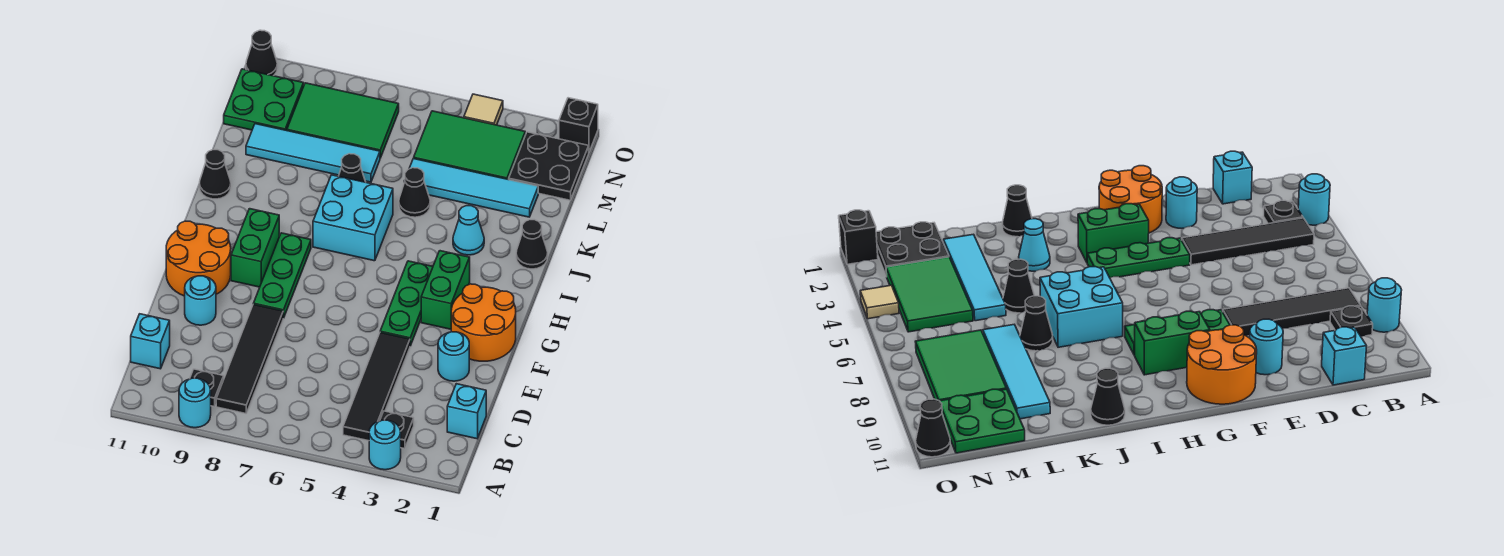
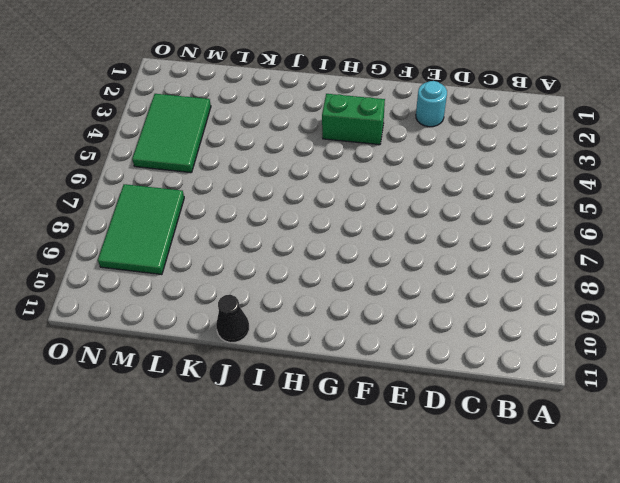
none -> cyan 1x1 round brick [369,420,401,470]
none -> cyan 1x1 round brick [179,378,211,428]
none -> black 1x1 plate [380,411,414,449]
none -> black 1x4 tile [343,333,410,441]

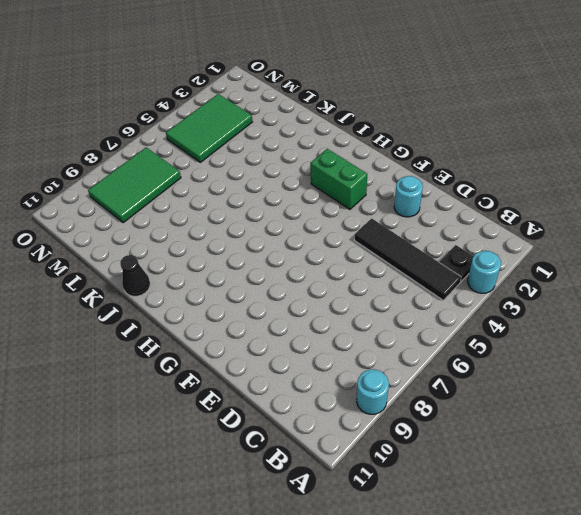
none -> black 1x4 tile [216,305,283,414]
none -> black 1x1 plate [190,369,224,407]
none -> cyan 1x1 brick [447,384,486,439]
none -> cyan 1x1 brick [131,314,170,369]

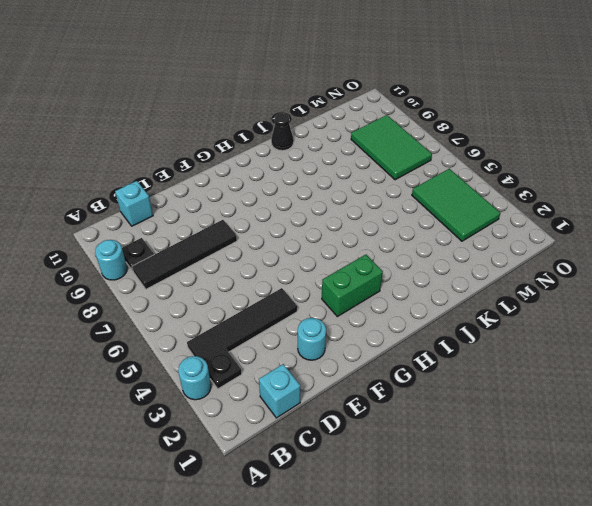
none -> cyan 1x1 round brick [185,276,216,325]
none -> orange 2x2 round brick [451,284,516,361]
none -> green 1x3 plate [380,261,433,346]
none -> green 1x3 plate [253,233,311,318]

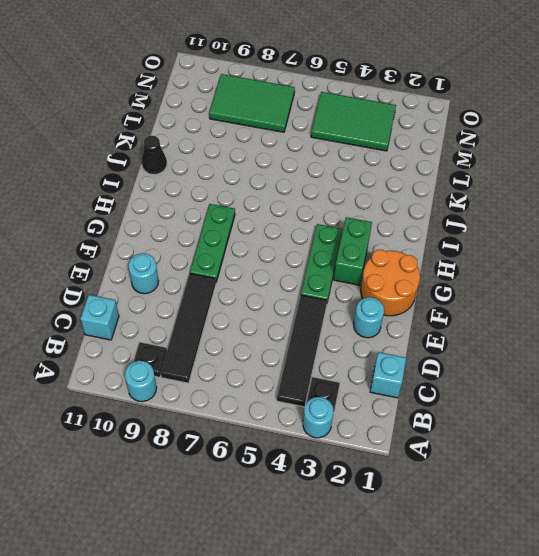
none -> orange 2x2 round brick [166,221,231,296]
none -> green 1x2 brick [231,209,279,287]
none -> cyan 2x2 brick [313,175,393,261]
none -> black 1x1 cone [516,220,548,269]

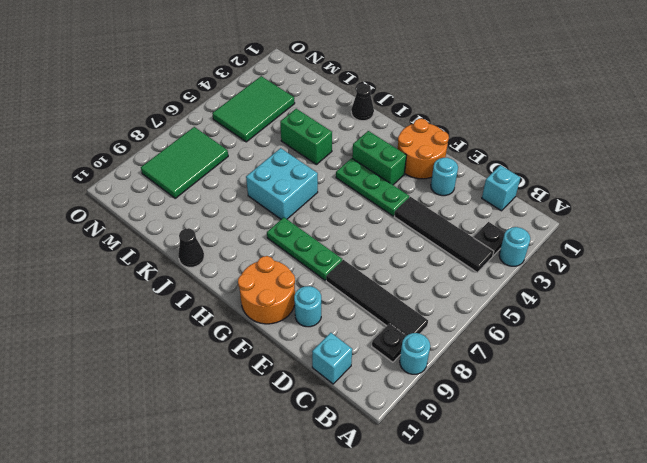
green 1x2 brick [280,109,332,165] -> green 1x2 brick moved to [231,209,279,287]
none -> cyan 1x1 cone [453,206,484,255]
none -> black 1x1 cone [399,168,430,217]
none -> black 1x1 cone [339,154,365,182]
none -> cyan 1x4 tile [409,159,538,217]

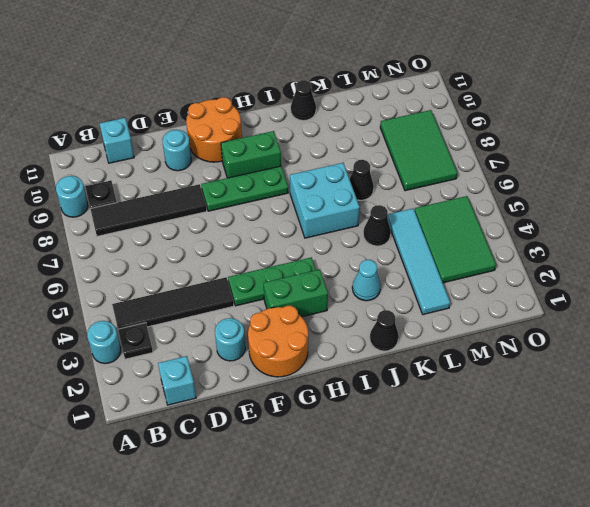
none -> cyan 1x4 tile [246,124,380,182]
none -> black 2x2 plate [509,132,589,200]
none -> green 2x2 plate [224,69,304,131]
none -> black 1x1 brick [559,98,598,152]

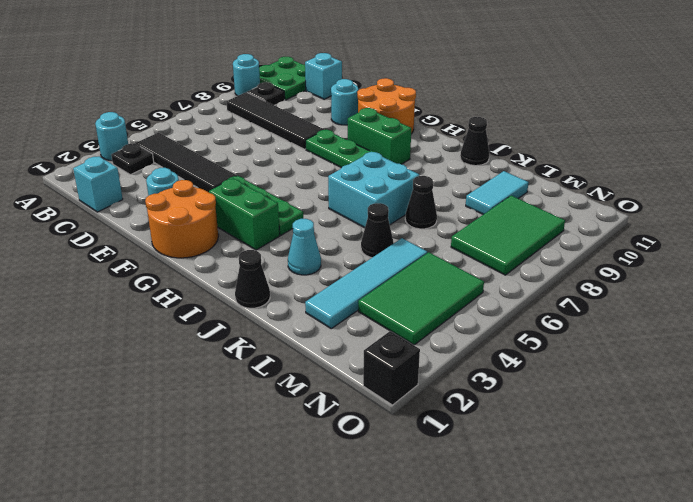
green 2x2 plate [259,57,306,100] -> green 2x2 plate moved to [224,69,304,131]
cyan 1x2 tile [466,171,529,214] -> cyan 1x4 tile [246,124,380,182]
none -> black 2x2 plate [509,132,589,200]
none -> tan 1x1 tile [464,94,503,125]
none -> black 1x1 cone [246,30,277,76]

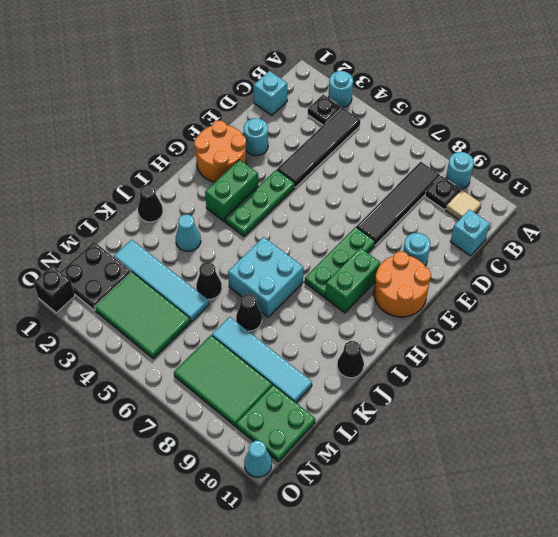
tan 1x1 tile [446,190,481,220] -> tan 1x1 tile moved to [464,94,503,125]
cyan 1x1 cone [244,441,272,477] -> black 1x1 cone [246,30,277,76]

